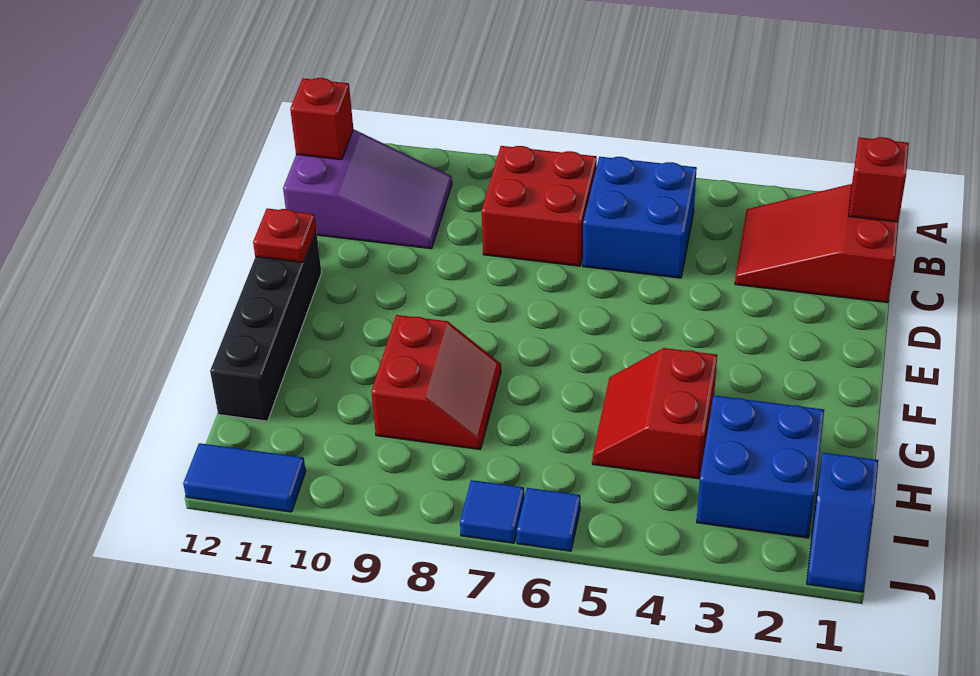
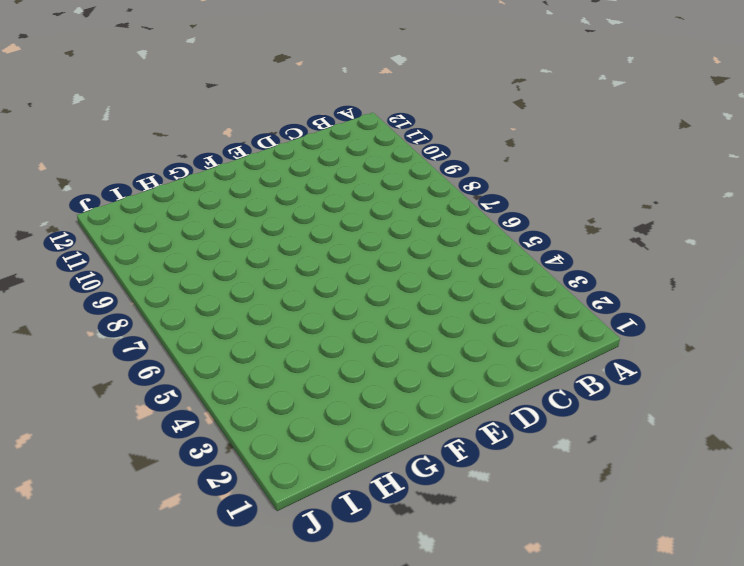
none -> red 2x3 slope [735,184,898,303]
none -> blue 2x2 brick [583,157,697,278]
none -> red 2x2 brick [482,146,597,266]

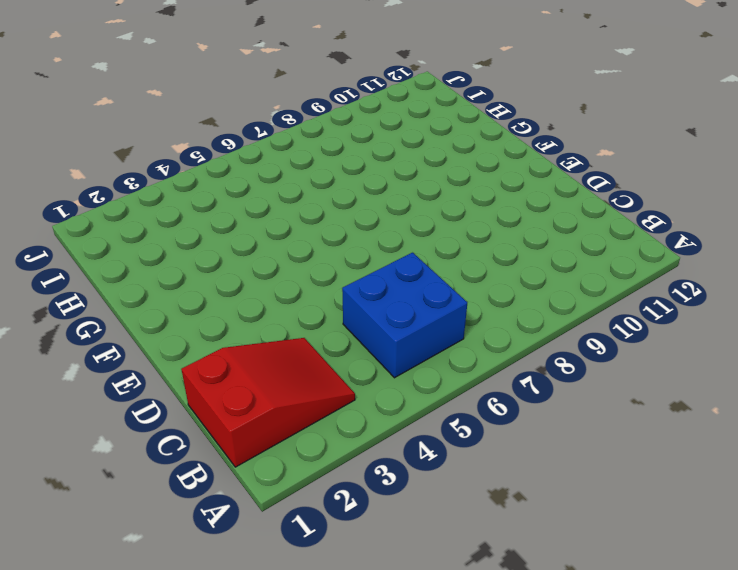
none -> red 2x2 brick [482,146,597,266]
none -> purple 2x3 slope [283,130,452,249]
none -> black 1x4 brick [210,231,321,421]

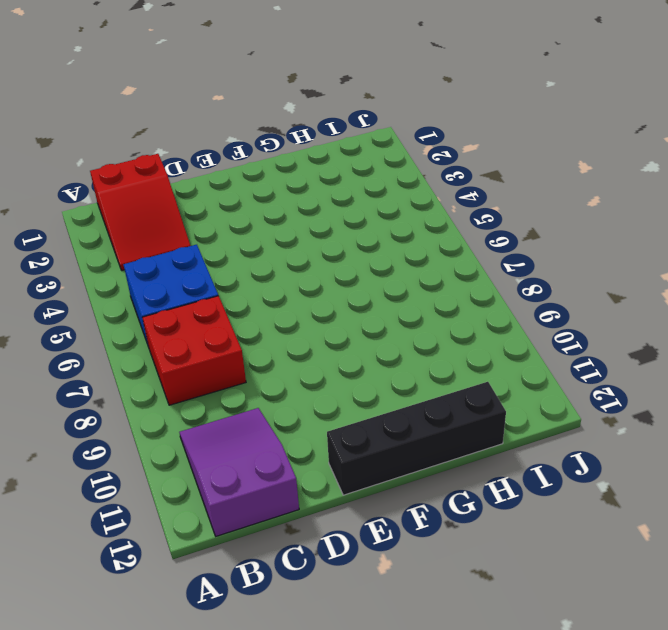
none -> red 2x2 slope [592,348,717,479]
none -> red 2x2 slope [371,315,501,449]
none -> blue 2x2 brick [697,396,824,538]

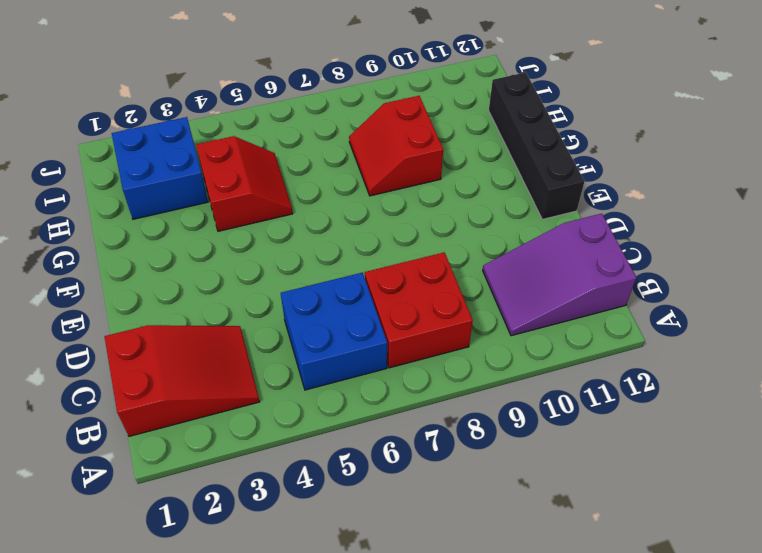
none -> blue 1x2 slope [807,453,878,592]
none -> blue 1x1 tile [517,488,580,551]
none -> blue 1x1 tile [460,480,524,543]

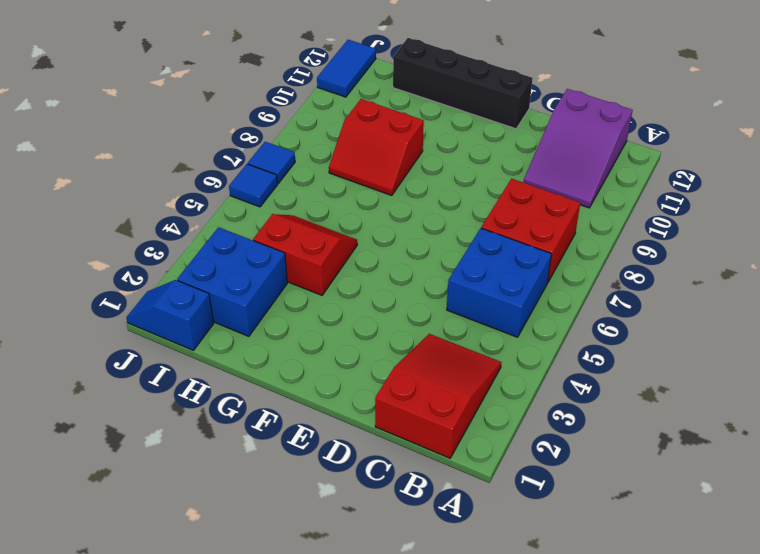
none -> red 1x1 brick [849,137,909,222]
none -> red 1x1 brick [290,78,353,160]
none -> red 1x1 plate [253,208,316,263]

